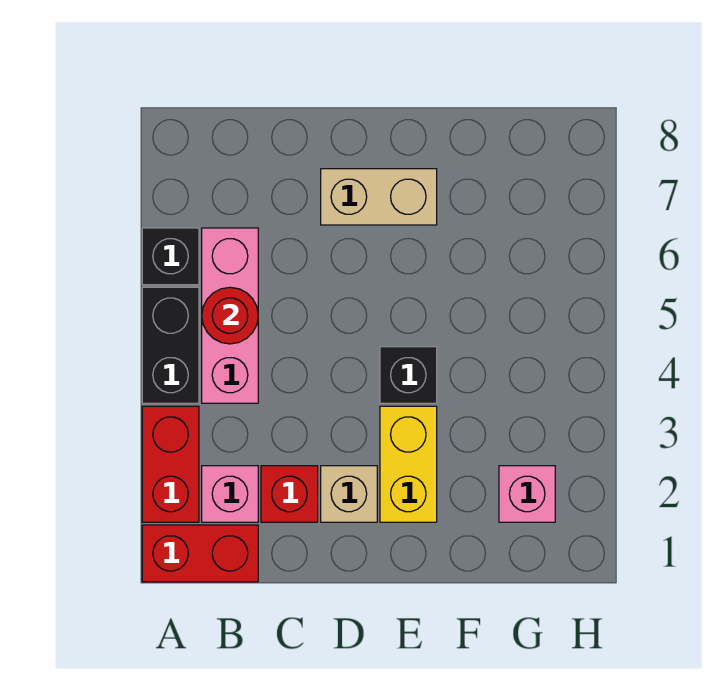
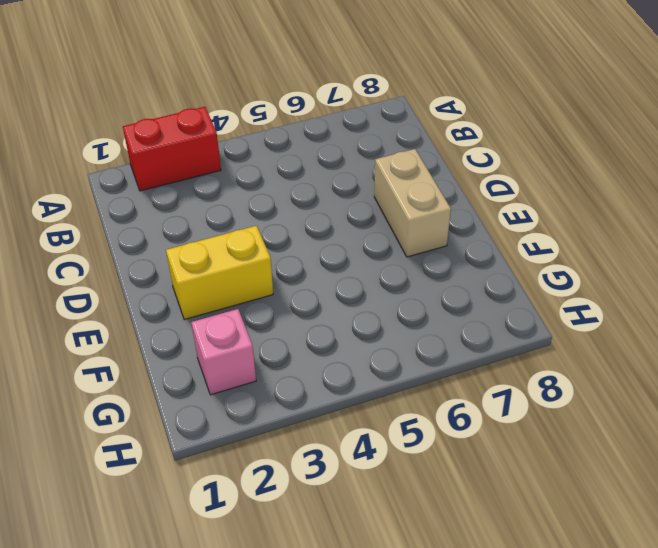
none -> red 1x2 brick [142,525,258,582]
none -> black 1x2 brick [142,287,199,403]
none -> black 1x1 brick [142,228,199,285]

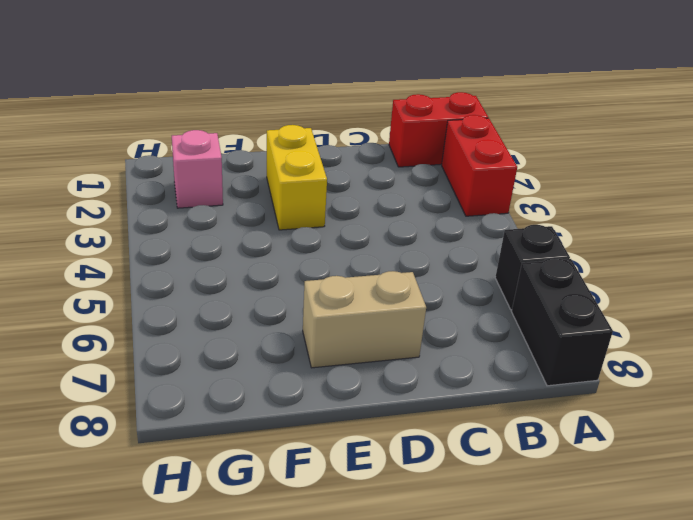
black 1x2 brick [512,258,613,386] -> black 1x2 brick moved to [142,287,199,403]
none -> pink 1x1 brick [202,466,258,522]
none -> pink 1x3 brick [202,228,258,403]
none -> red 1x1 brick [261,466,318,522]

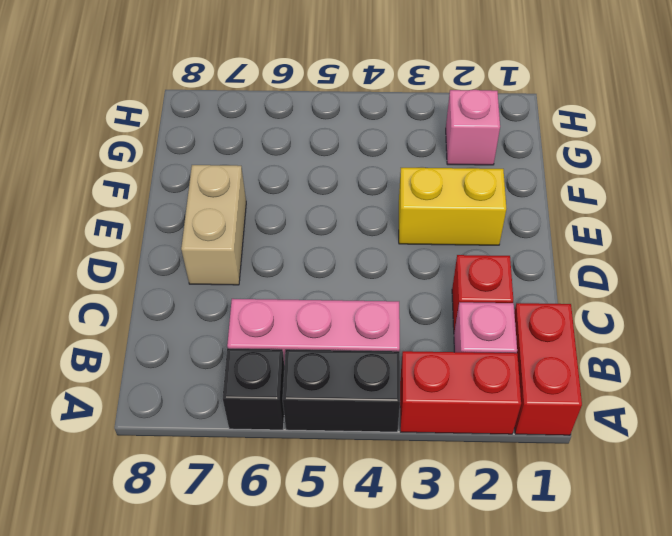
none -> tan 1x1 brick [321,466,377,522]
none -> black 1x1 brick [380,347,437,403]
none -> red 1x1 round brick [202,287,258,344]

